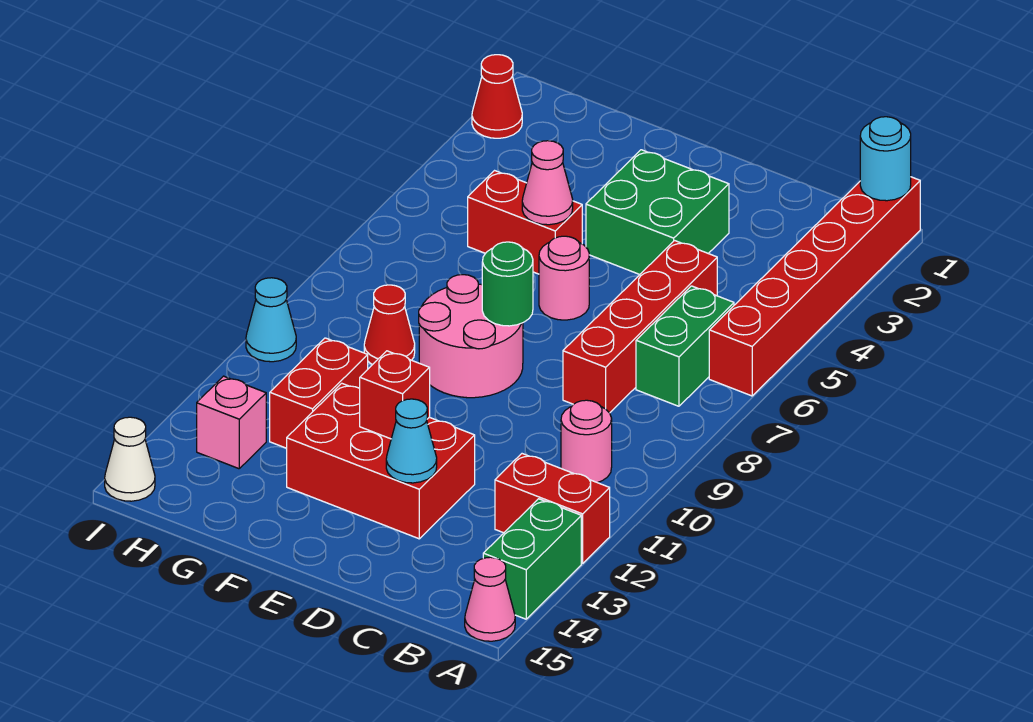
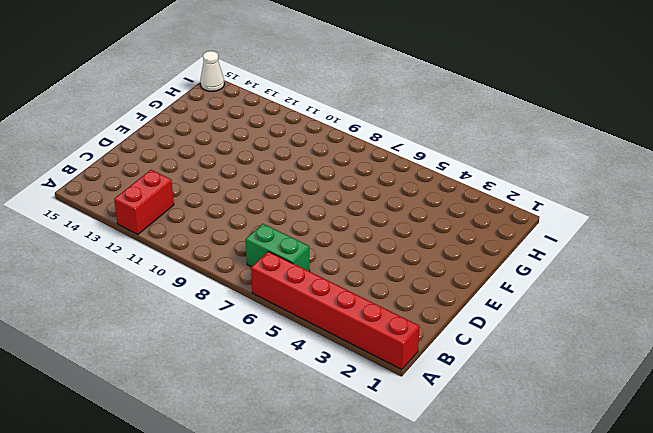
none -> green 1x2 brick [483,499,581,619]
none -> pink 1x1 cone [465,557,515,641]
none -> pink 1x1 round brick [561,400,612,483]

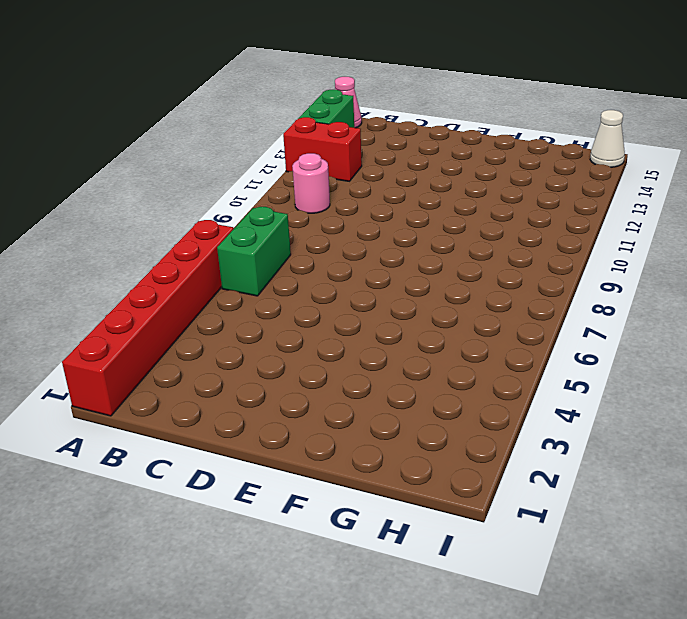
none -> red 1x4 brick [563,241,717,413]
none -> green 2x2 brick [586,150,729,274]
none -> red 2x3 brick [287,383,475,539]

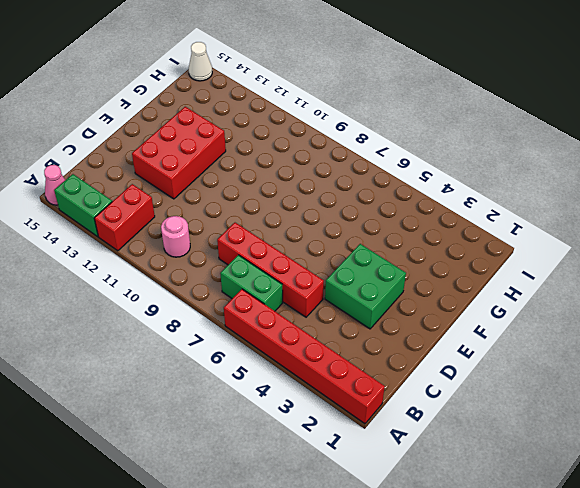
none -> pink 1x1 round brick [539,236,589,320]
none -> pink 2x2 round brick [419,275,523,398]
none -> red 1x2 brick [468,171,582,274]

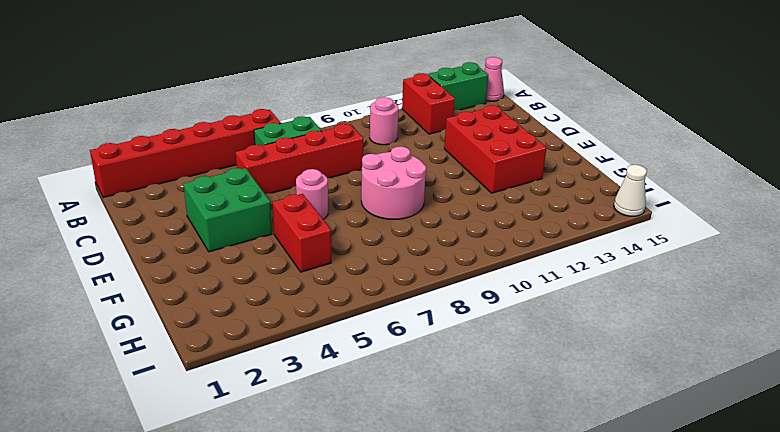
none -> red 1x1 cone [364,285,415,365]
none -> red 1x2 brick [270,338,368,448]
none -> pink 1x1 brick [197,376,266,469]

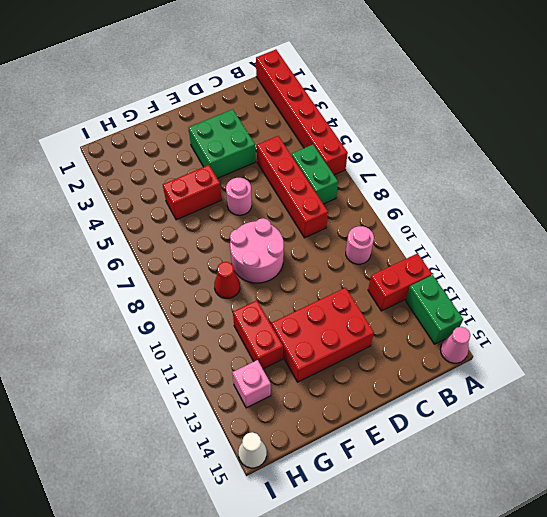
none -> red 1x1 cone [472,55,522,138]
none -> cyan 1x1 cone [246,278,296,362]
none -> cyan 1x1 round brick [860,117,911,201]

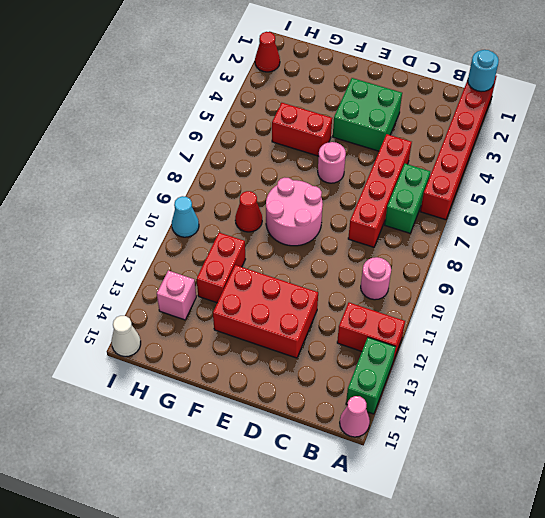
none -> cyan 1x1 cone [386,399,437,483]
none -> green 1x1 round brick [482,242,533,326]
none -> red 1x1 brick [360,351,430,439]

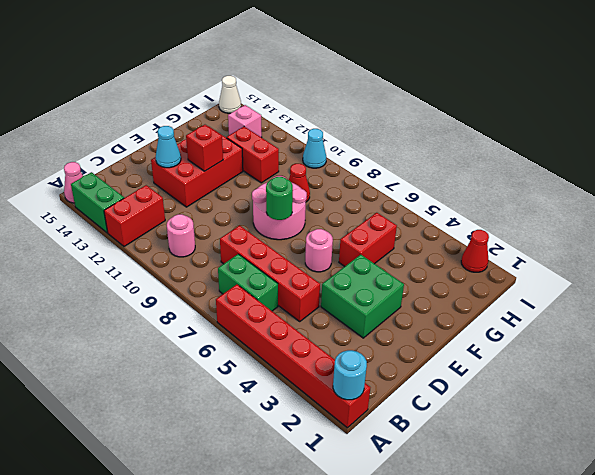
none -> pink 1x1 cone [522,141,573,225]

